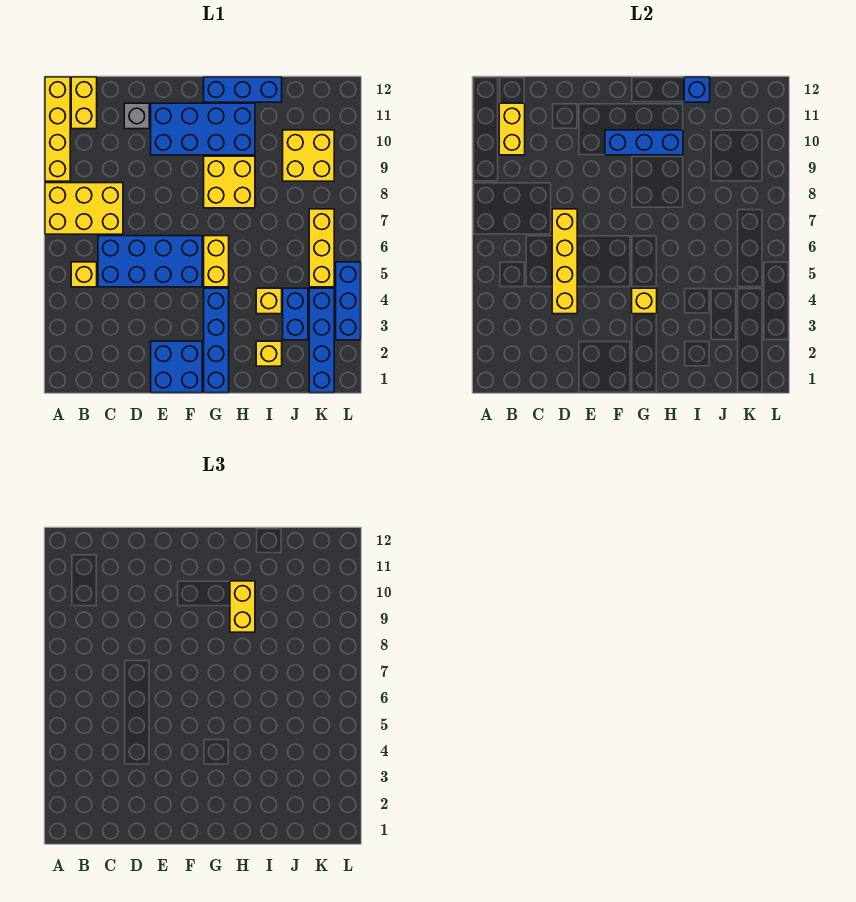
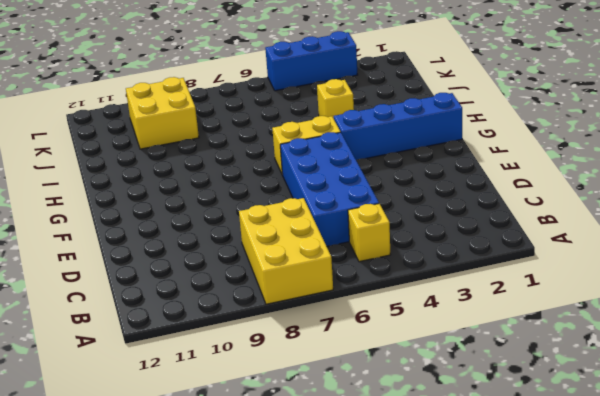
none -> yellow 1x4 brick [45,77,70,181]
none -> yellow 1x2 brick [71,77,97,129]
none -> grey 1x1 brick [124,103,149,129]

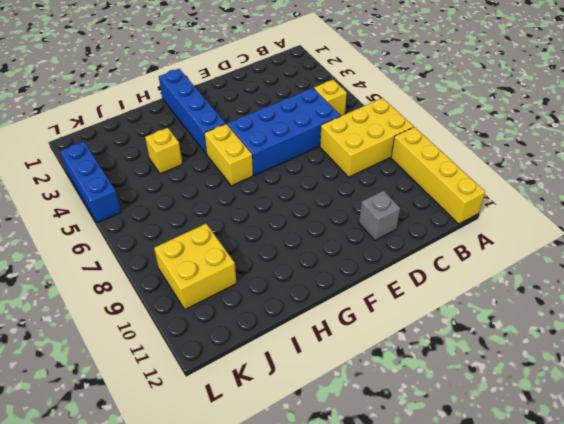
none -> yellow 1x2 brick [71,77,97,129]
none -> blue 2x2 brick [151,341,202,393]
none -> blue 2x4 brick [151,103,255,155]

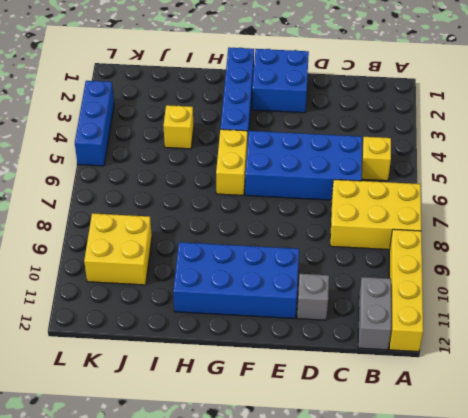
grey 1x2 brick [358,277,391,350] -> yellow 1x2 brick [71,77,97,129]
none -> yellow 2x2 brick [204,156,255,208]
none -> blue 1x3 brick [204,77,282,102]
none -> yellow 1x1 brick [256,341,282,366]

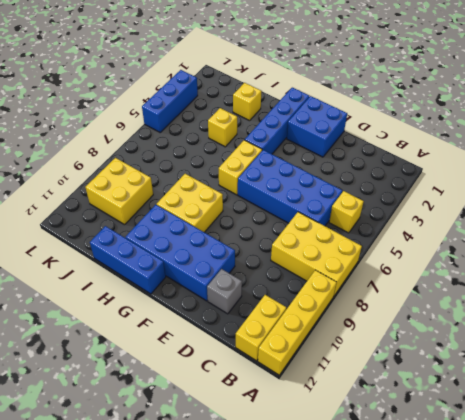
none -> blue 1x2 brick [283,288,308,340]
none -> blue 1x4 brick [309,288,334,393]
none -> yellow 1x3 brick [309,209,334,287]

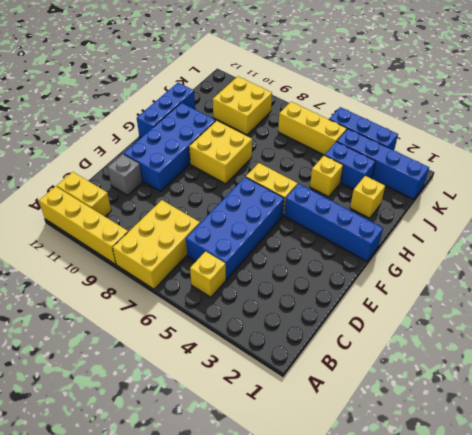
none -> blue 2x2 brick [151,341,202,393]
none -> yellow 1x2 brick [499,103,525,155]
none -> yellow 1x4 brick [552,209,577,314]

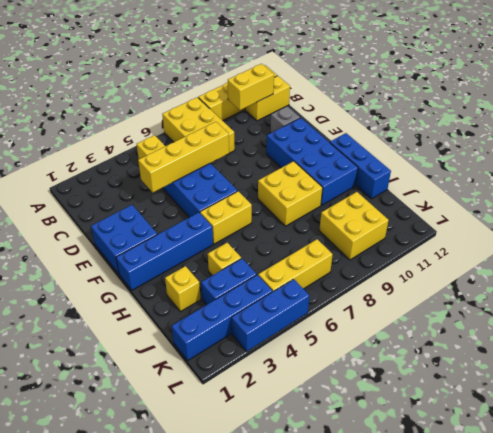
none -> blue 1x3 brick [605,130,683,155]
none -> yellow 1x1 brick [632,288,657,314]
none -> blue 1x1 brick [684,77,710,102]

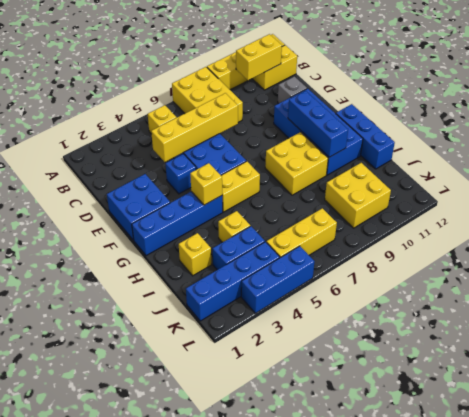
blue 1x1 brick [166,154,196,194] -> blue 1x1 brick moved to [684,77,710,102]
none -> yellow 1x2 brick [230,581,255,632]

